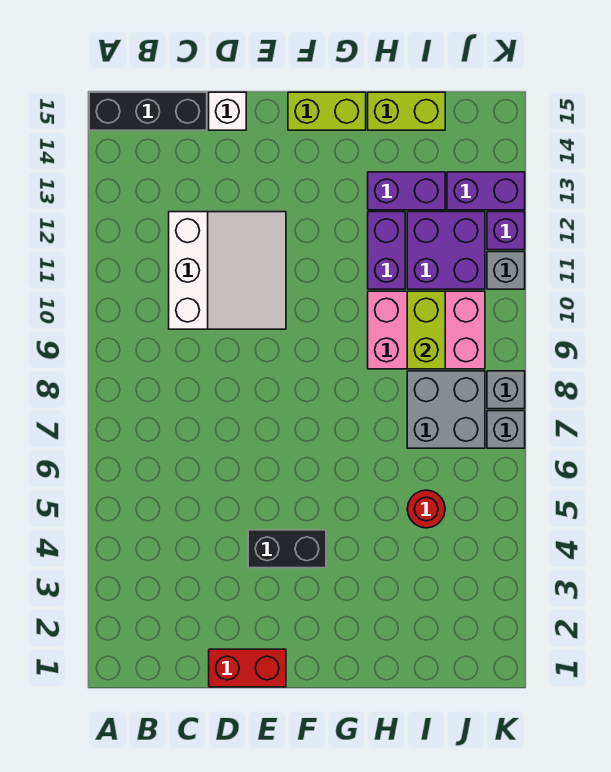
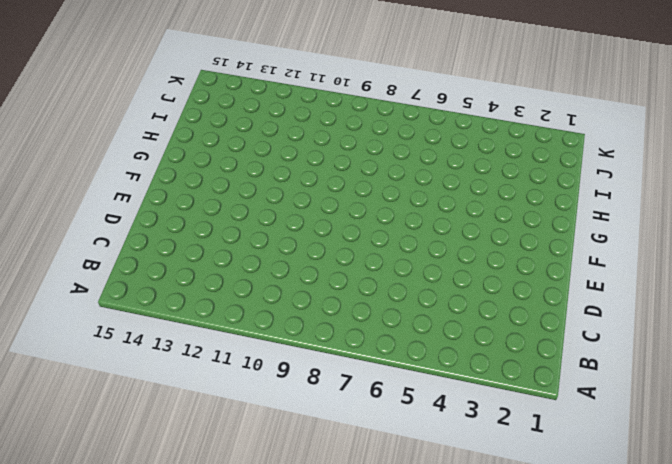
none -> black 1x3 brick [89,92,207,130]
none -> white 3x3 slope [169,212,286,329]
none -> red 1x2 brick [209,649,286,687]

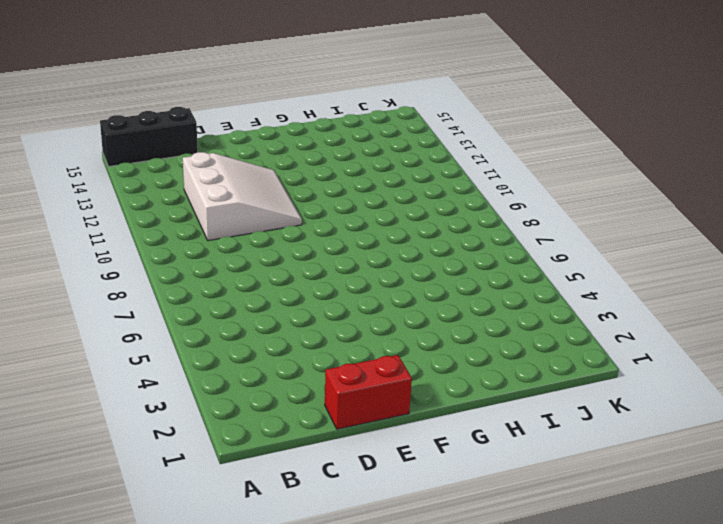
none -> white 1x1 brick [209,92,246,130]
none -> black 1x2 brick [248,530,326,568]
none -> lime 1x2 brick [288,92,366,130]

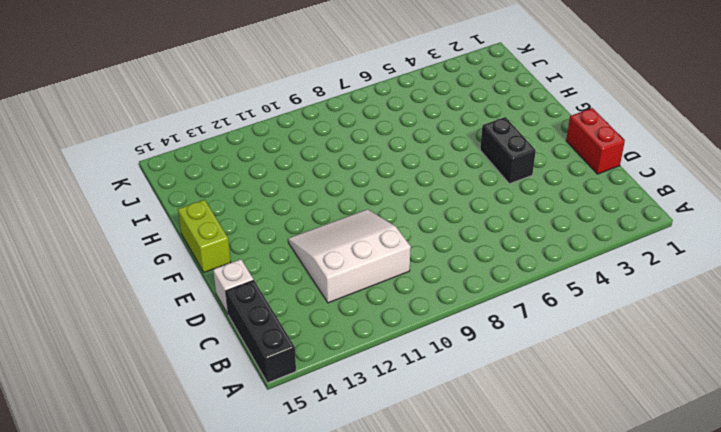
none -> pink 2x3 brick [368,291,485,369]
none -> purple 1x2 brick [368,212,405,289]
none -> purple 1x2 brick [368,172,445,210]

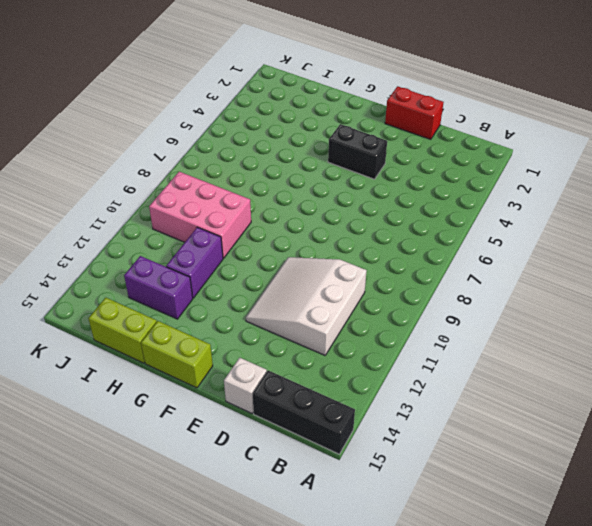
none -> red 1x1 round brick [407,490,445,528]
none -> grey 2x2 brick [407,371,485,448]
none -> purple 2x2 brick [407,212,485,289]

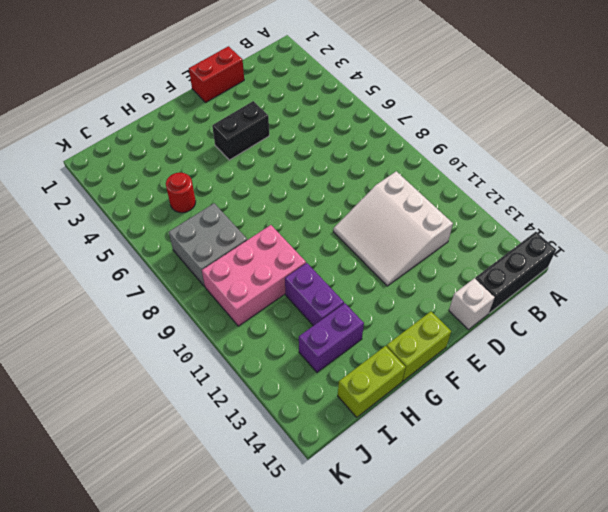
none -> purple 2x2 brick [407,212,485,289]
none -> purple 1x2 brick [447,172,525,210]
none -> grey 1x1 brick [487,411,525,448]

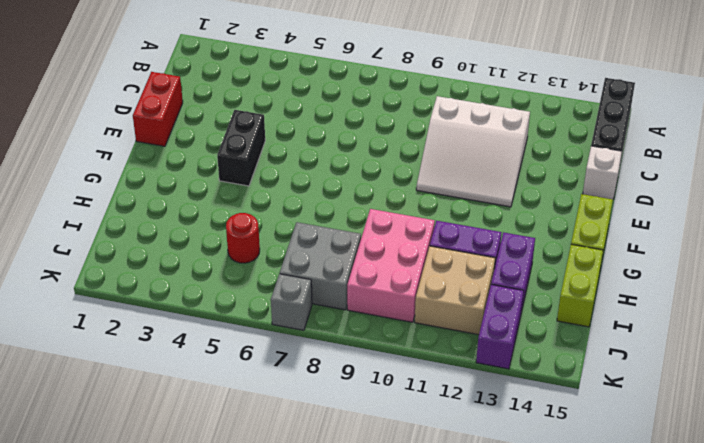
tan 2x2 brick [415,246,495,335] -> purple 2x2 brick [407,212,485,289]
none -> grey 1x1 brick [487,371,525,409]
none -> grey 1x1 brick [487,252,525,289]
none -> purple 1x1 brick [487,212,525,250]

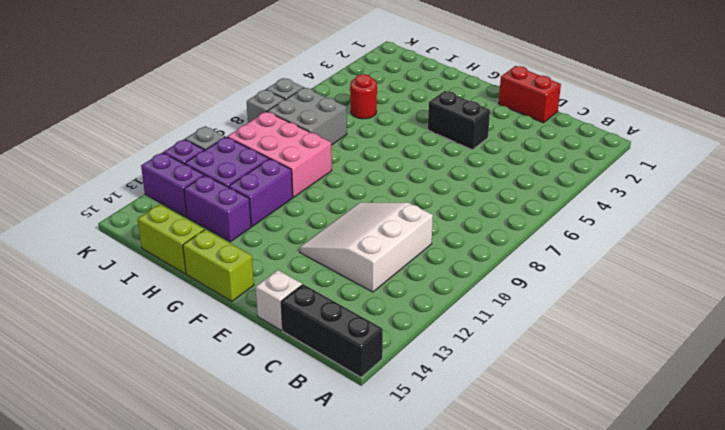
none -> lime 1x2 brick [407,291,445,369]

